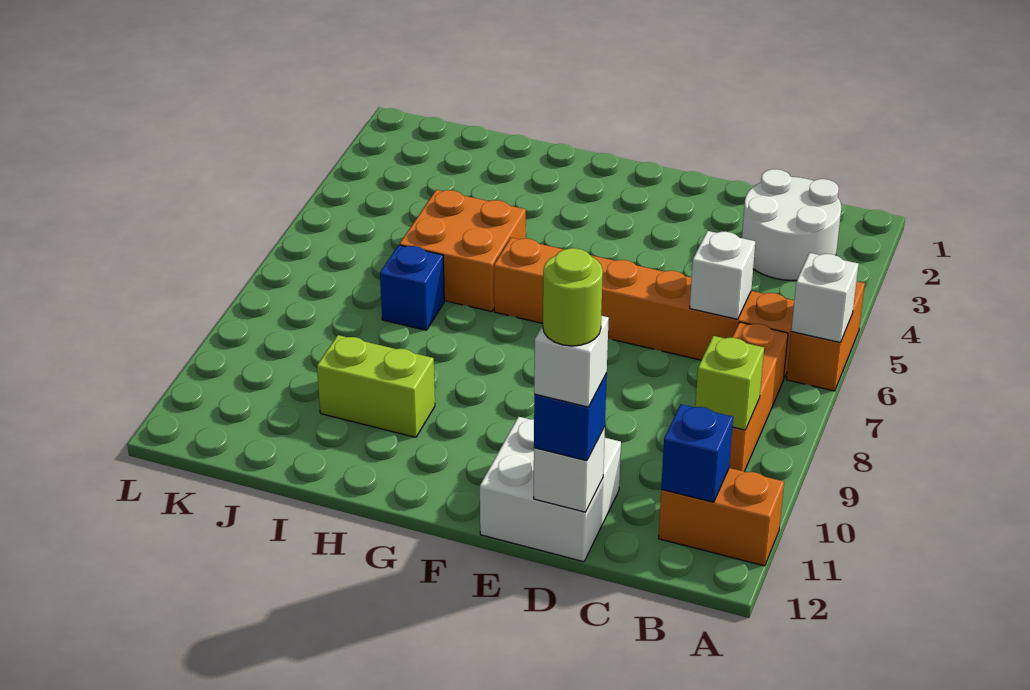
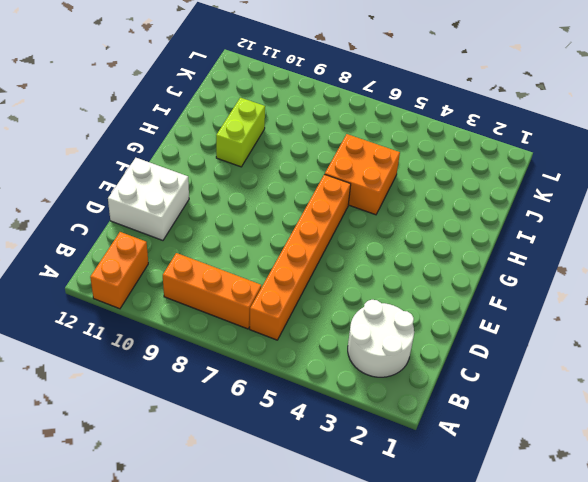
none -> orange 1x2 brick [786,281,865,391]
none -> blue 1x1 brick [380,245,444,330]
none -> white 1x1 brick [791,253,859,343]

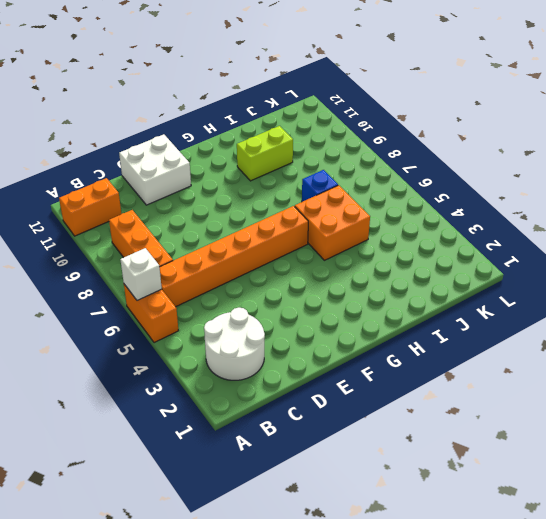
none -> lime 1x1 brick [695,336,764,430]
none -> blue 1x1 brick [661,404,733,502]
none -> white 1x1 brick [690,231,755,319]

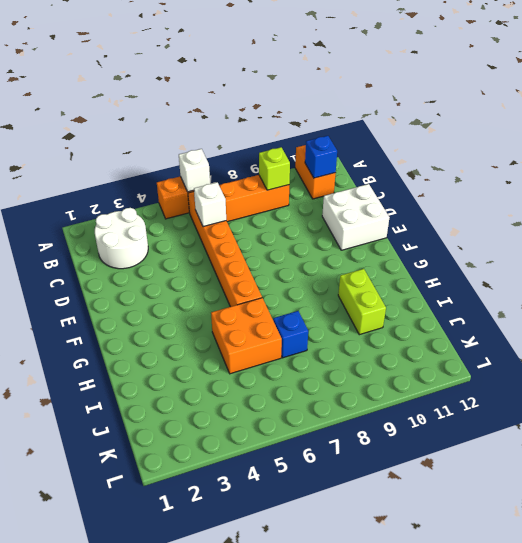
none -> white 1x1 brick [534,427,605,512]
none -> blue 1x1 brick [534,374,607,461]
none -> white 1x1 brick [534,316,609,407]

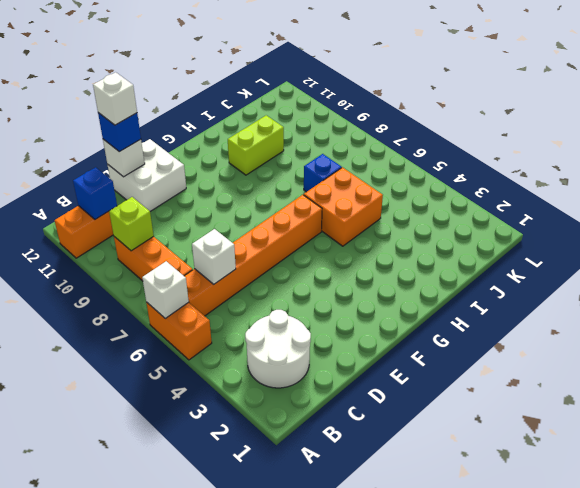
none -> lime 1x1 round brick [543,248,603,346]

